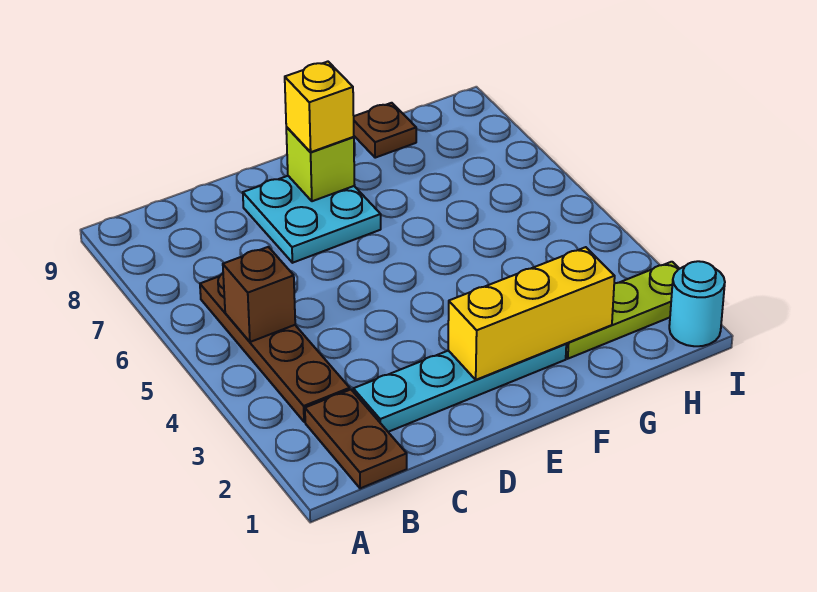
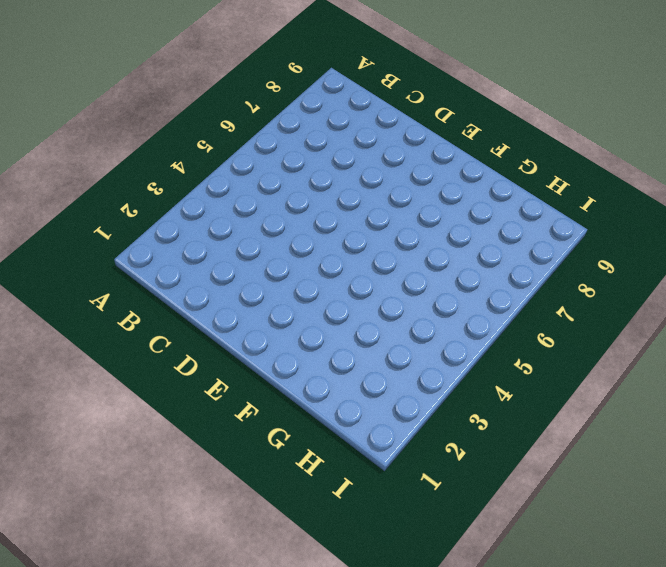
none -> brown 1x2 plate [305,390,407,488]
none -> brown 1x4 plate [200,274,350,422]

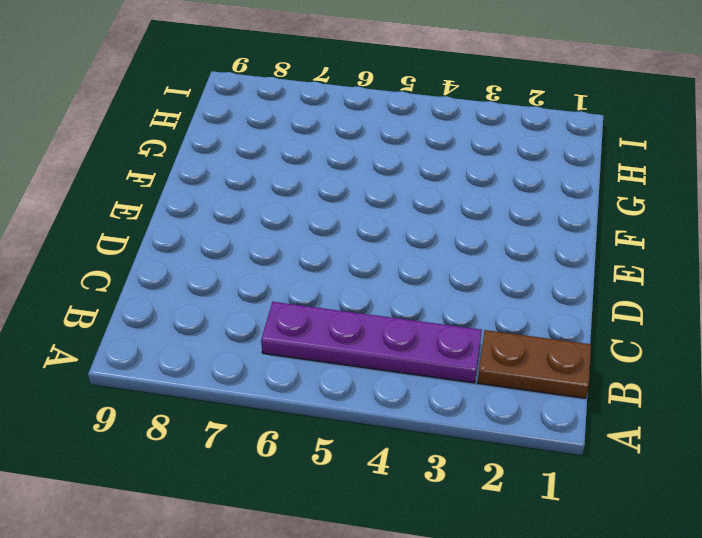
purple 1x4 plate [261,302,482,383] -> brown 1x4 plate [200,274,350,422]
none -> cyan 1x4 plate [353,344,566,432]
none -> cyan 2x2 plate [243,176,381,263]

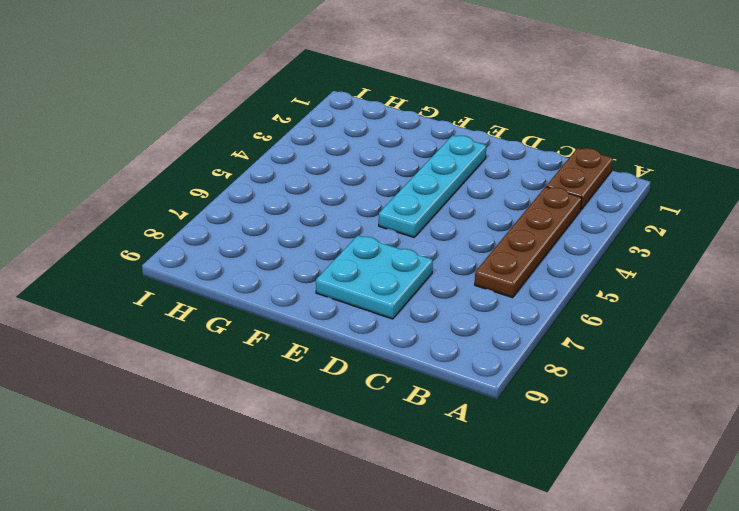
cyan 1x4 plate [379,135,486,237] -> cyan 1x4 plate turned to [353,344,566,432]
none -> lime 1x3 plate [566,262,679,359]
none -> brown 1x1 plate [354,103,416,158]

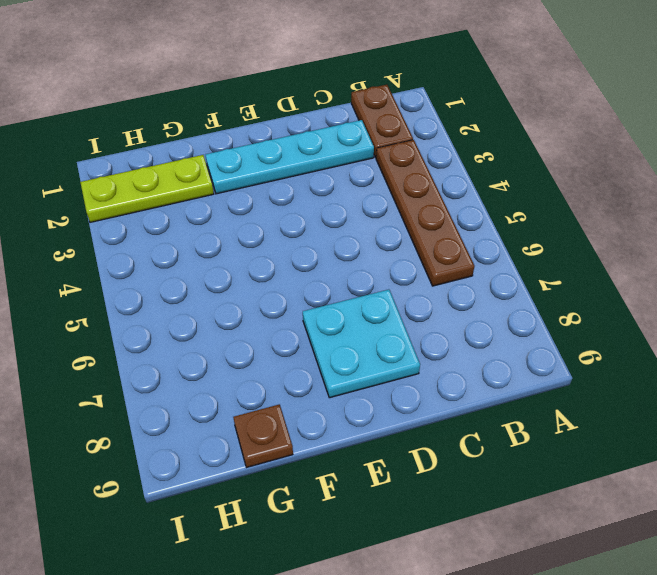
none -> cyan 1x1 round brick [669,261,725,346]
none -> brown 1x1 brick [223,247,295,342]

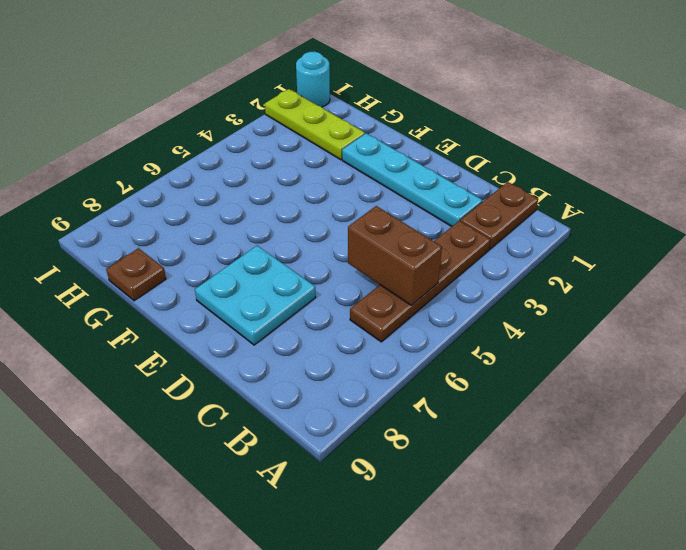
brown 1x2 brick [348,206,442,306] -> brown 1x1 brick [223,247,295,342]
none -> yellow 1x3 brick [448,247,615,380]
none -> lime 1x1 brick [286,127,355,201]

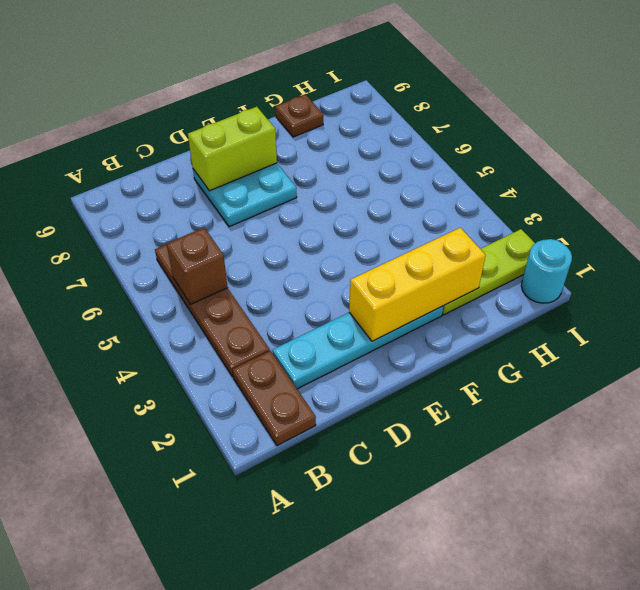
lime 1x2 brick [188,107,277,191] -> lime 1x1 brick [286,127,355,201]
none -> yellow 1x1 brick [285,62,354,152]

